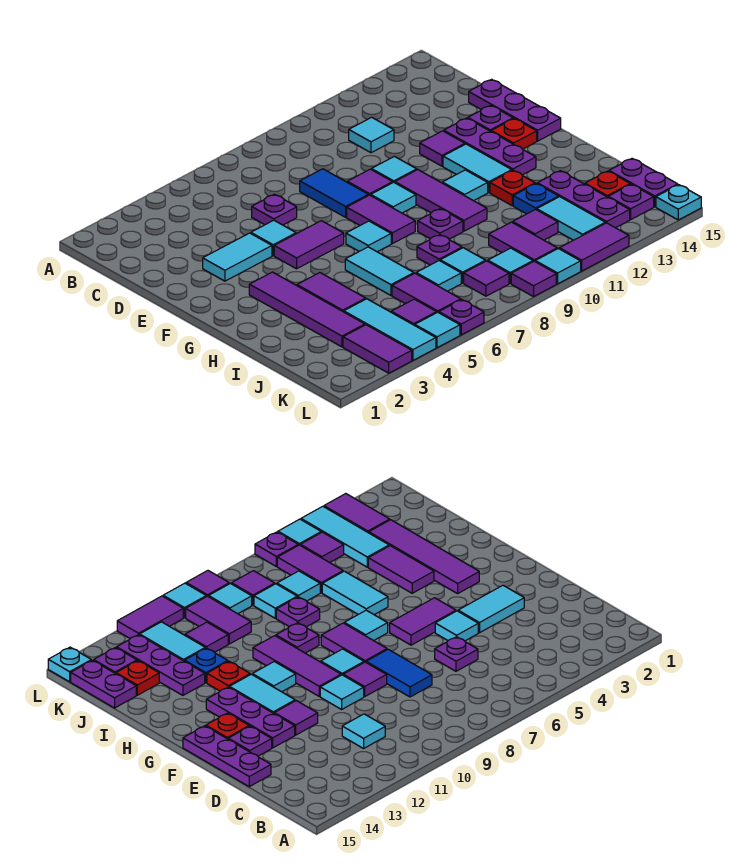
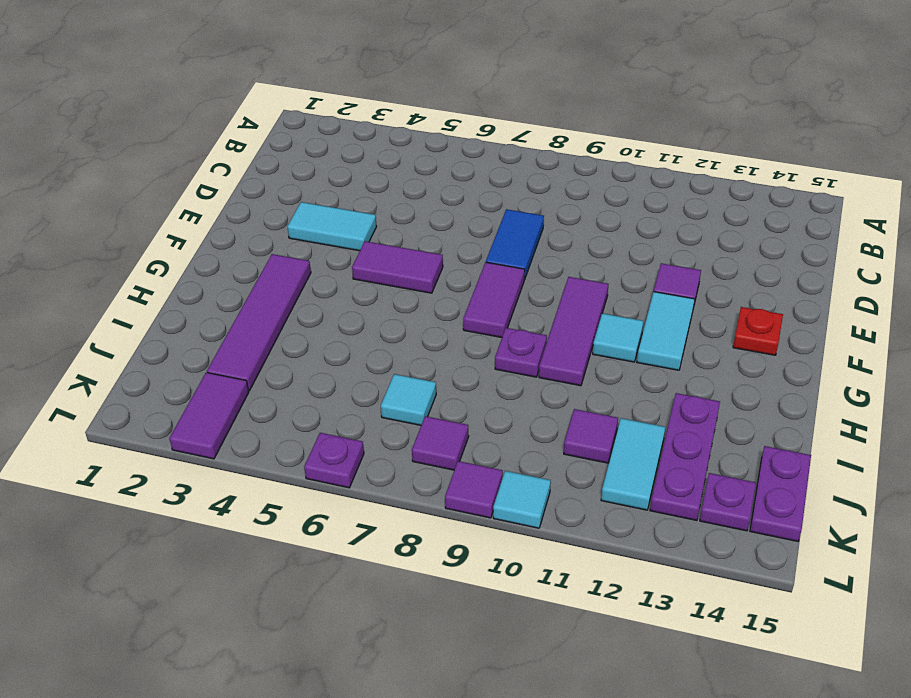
none -> cyan 1x1 tile [349,117,394,153]
none -> purple 1x1 plate [252,194,297,225]
none -> purple 1x3 plate [469,79,561,141]
none -> cyan 1x1 tile [251,220,296,256]

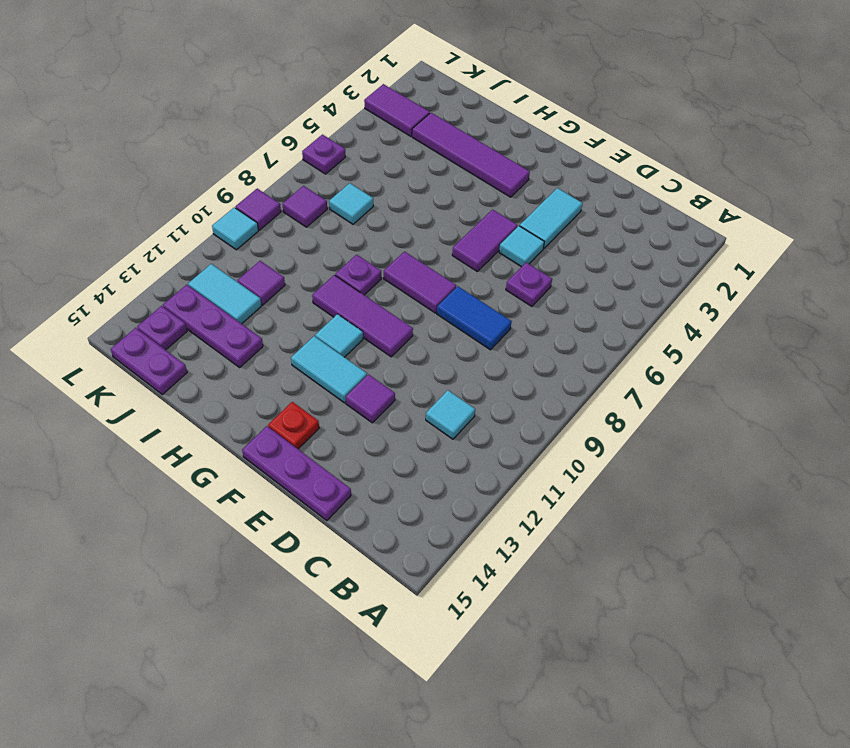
none -> purple 1x1 tile [347,169,393,195]
none -> cyan 1x1 tile [371,156,417,183]
none -> purple 1x3 plate [444,118,536,175]
none -> purple 1x1 plate [468,105,513,131]

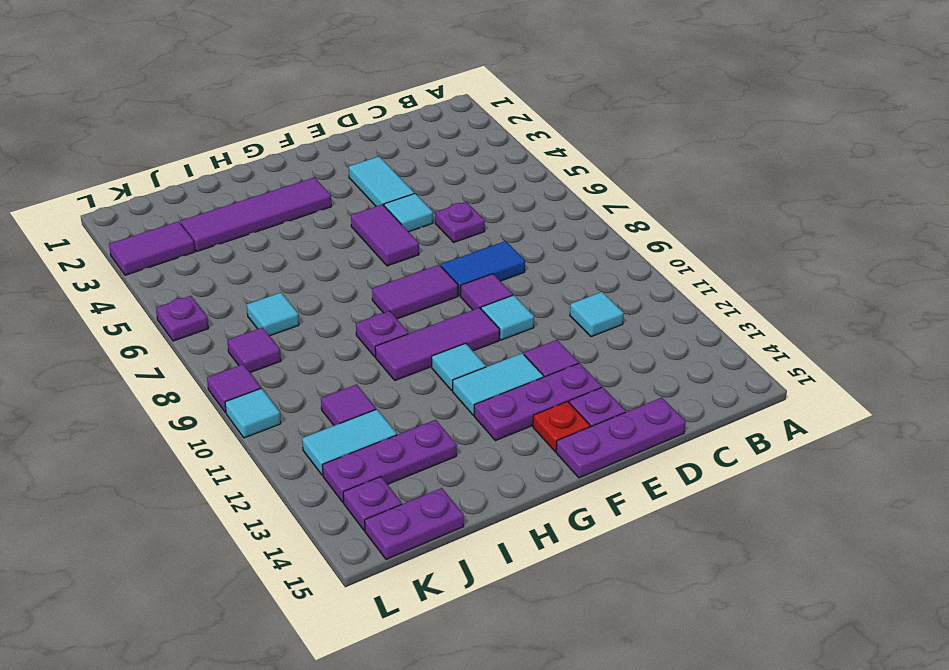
none -> cyan 1x1 tile [371,182,416,213]
none -> cyan 1x1 tile [346,221,391,252]
none -> purple 1x2 tile [297,273,366,312]
none -> cyan 1x2 tile [345,247,414,295]

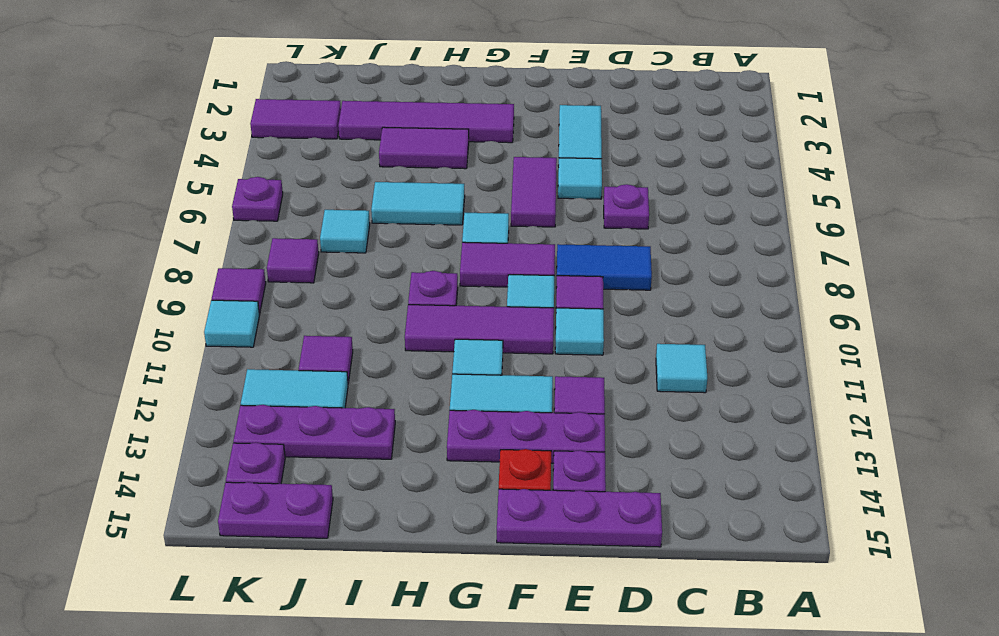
none -> red 1x1 plate [490,170,535,206]
none -> purple 1x1 plate [417,235,462,265]
none -> blue 1x1 plate [513,184,559,214]
none -> cyan 1x3 tile [344,299,436,360]

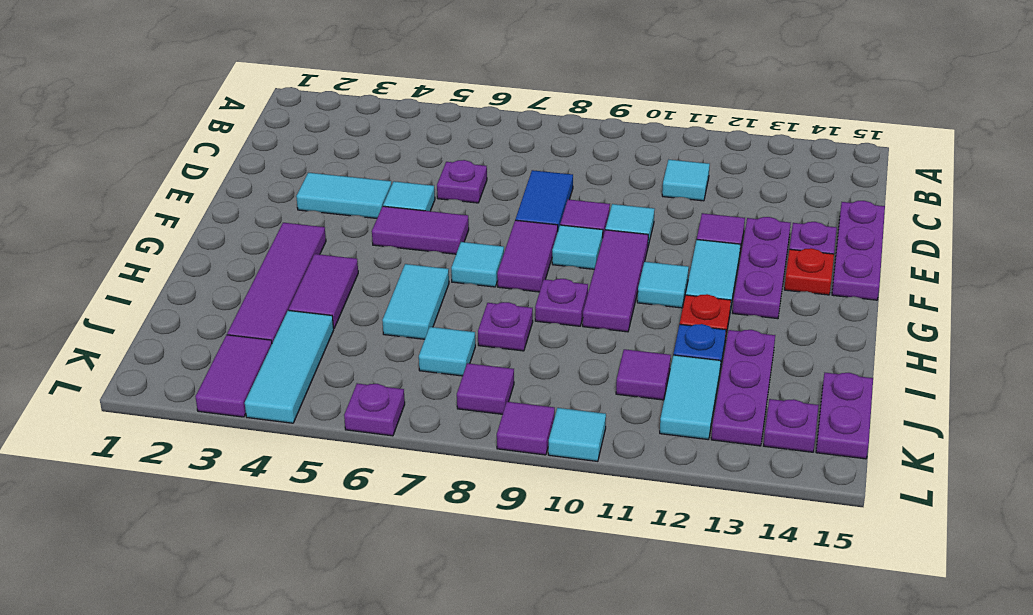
none -> purple 1x2 tile [392,273,461,313]
none -> cyan 1x1 tile [440,248,486,283]
none -> purple 1x2 tile [489,222,557,262]
none -> red 1x1 plate [585,171,630,197]

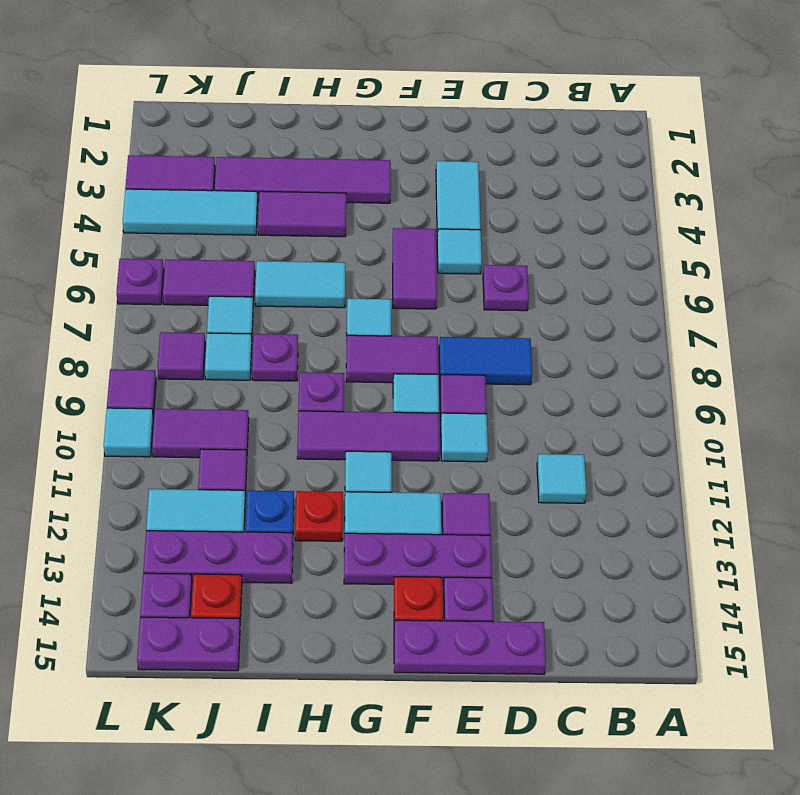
none -> purple 1x1 tile [391,299,437,325]
none -> cyan 1x1 tile [488,248,533,283]
none -> cyan 1x1 tile [415,312,460,348]
none -> purple 1x2 tile [559,223,629,271]

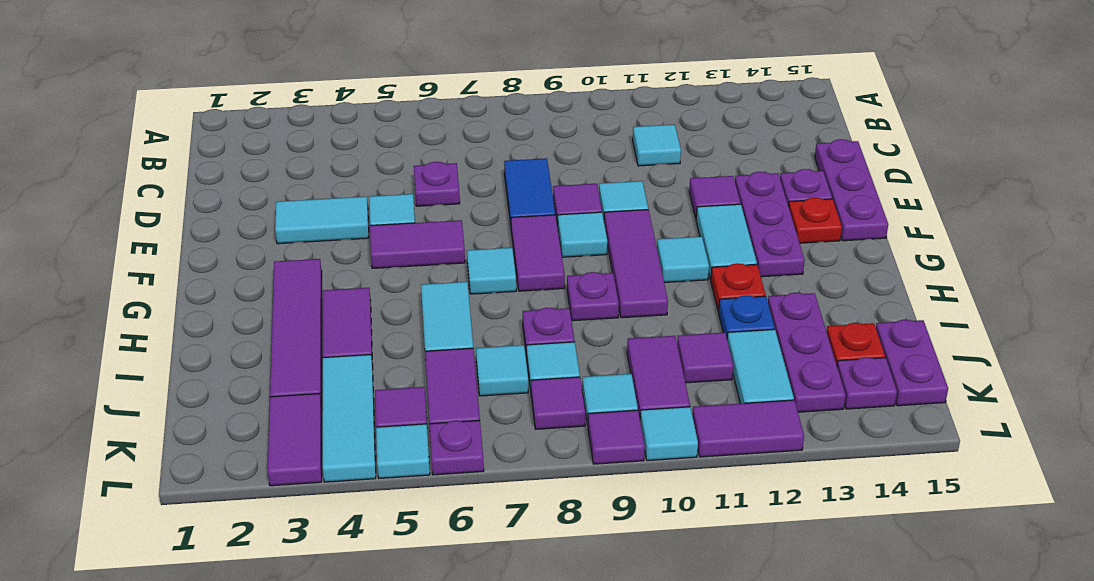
none -> cyan 1x1 plate [656,185,701,220]

